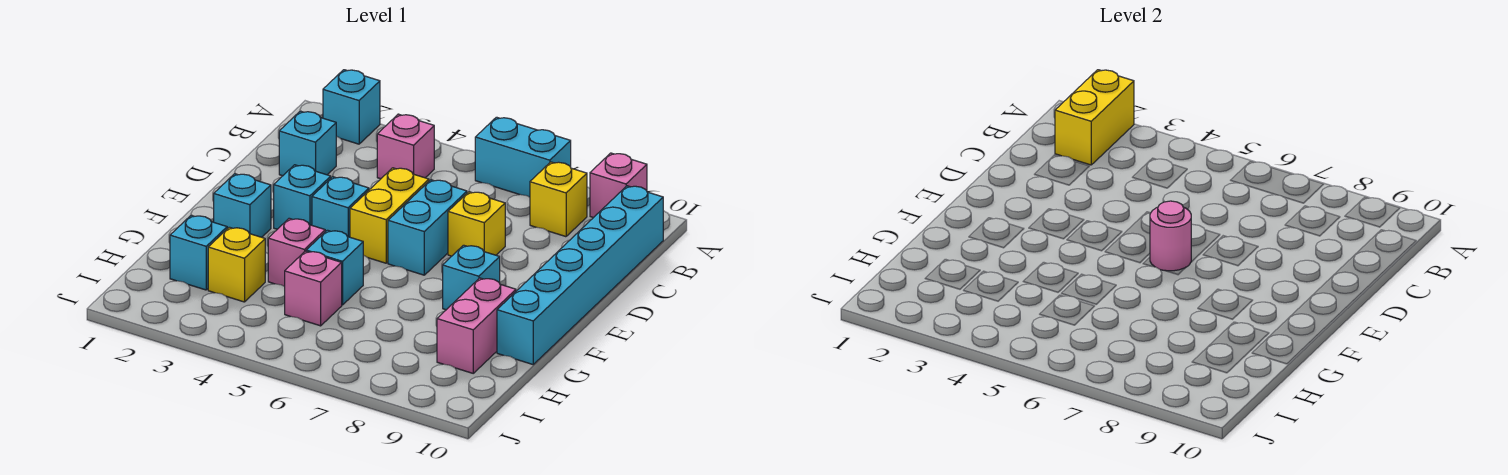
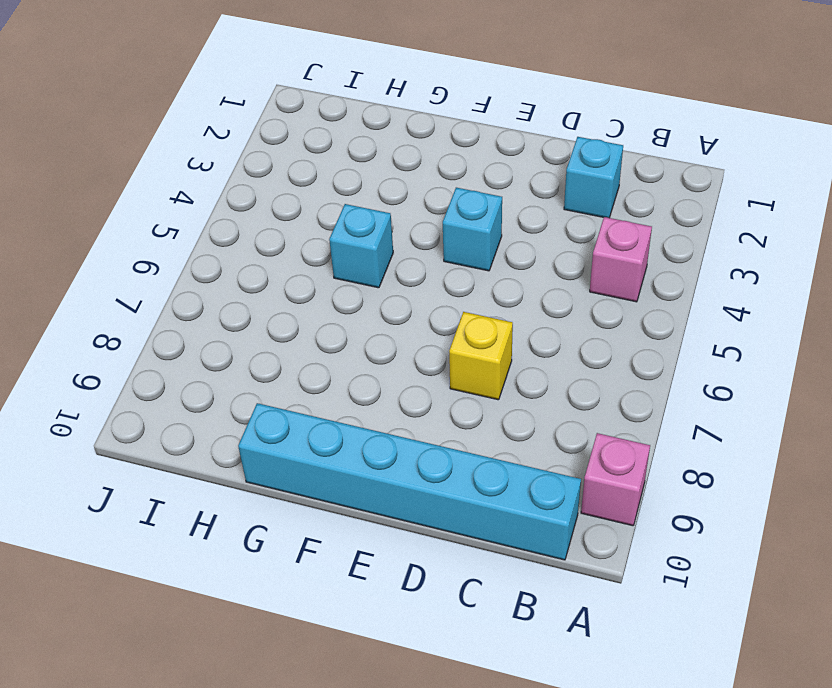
none -> cyan 1x1 brick [323,70,380,144]
none -> cyan 1x2 brick [475,117,571,197]
none -> yellow 1x1 brick [530,162,587,237]

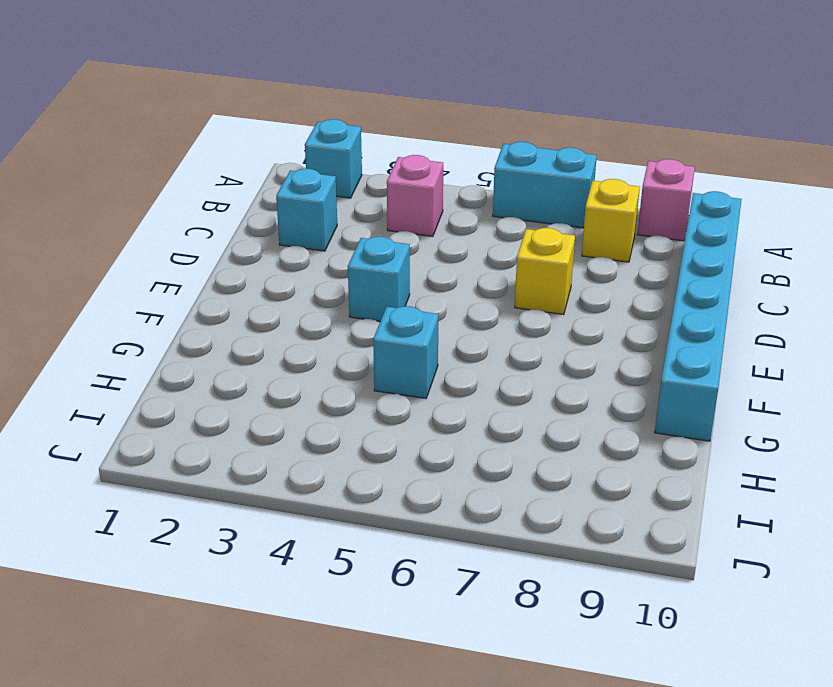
none -> yellow 1x2 brick [350,168,429,263]
none -> cyan 1x2 brick [388,180,467,275]
none -> cyan 1x1 brick [274,165,331,229]

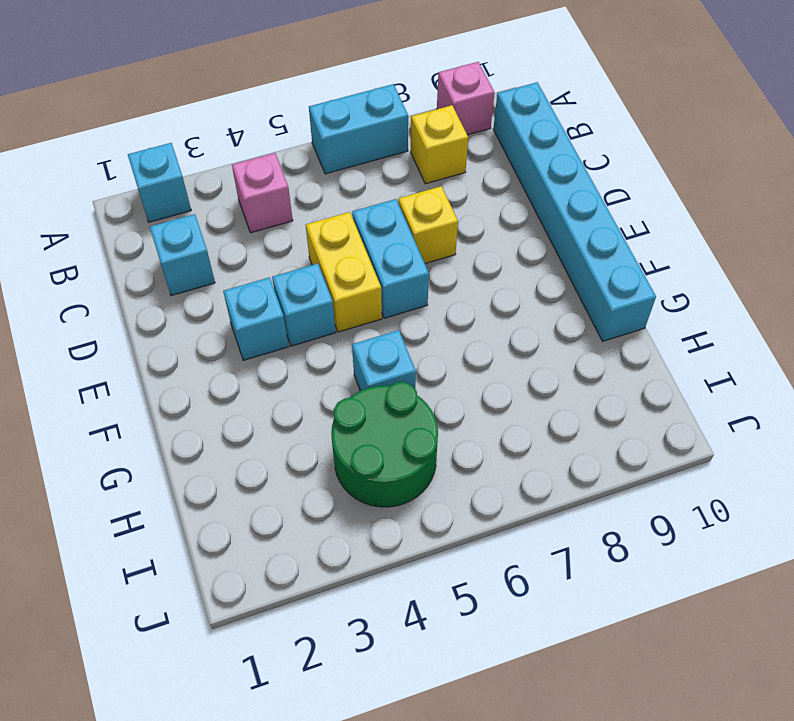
green 2x2 round brick [331,382,438,507] -> pink 1x1 brick [285,251,342,326]
none -> cyan 1x1 brick [214,174,271,237]
none -> cyan 1x1 brick [443,245,500,310]
none -> pink 1x1 brick [268,218,325,286]

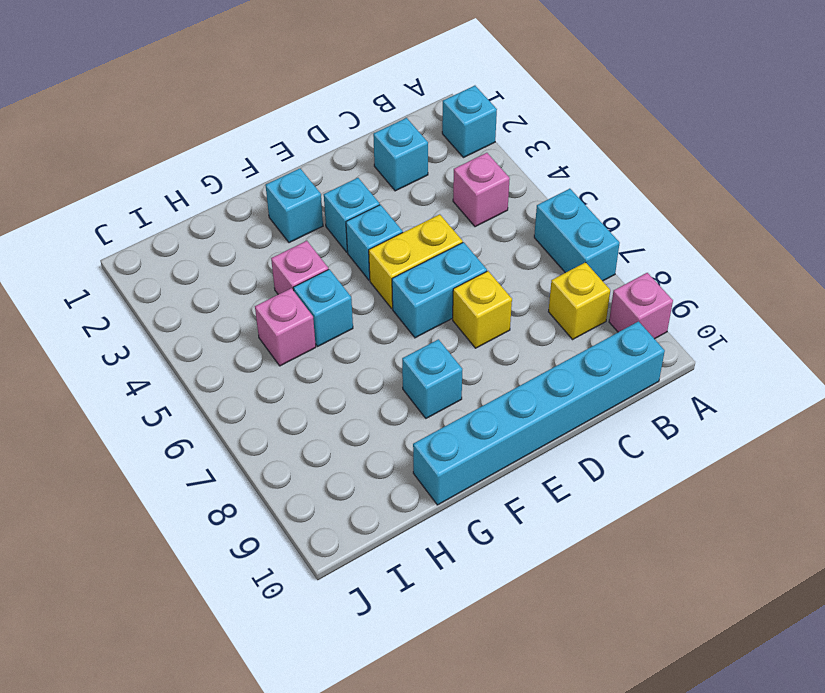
none -> pink 1x2 brick [437,278,516,373]
none -> cyan 1x1 brick [170,215,227,290]
none -> yellow 1x1 brick [208,227,265,302]

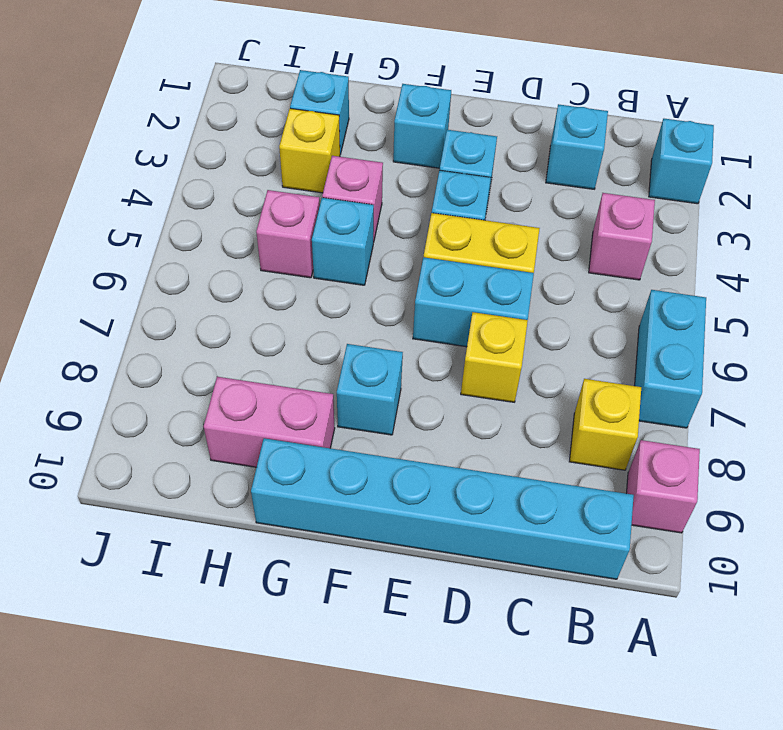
none -> yellow 1x2 brick [1055,70,1134,165]
none -> pink 1x1 round brick [1150,201,1191,271]

